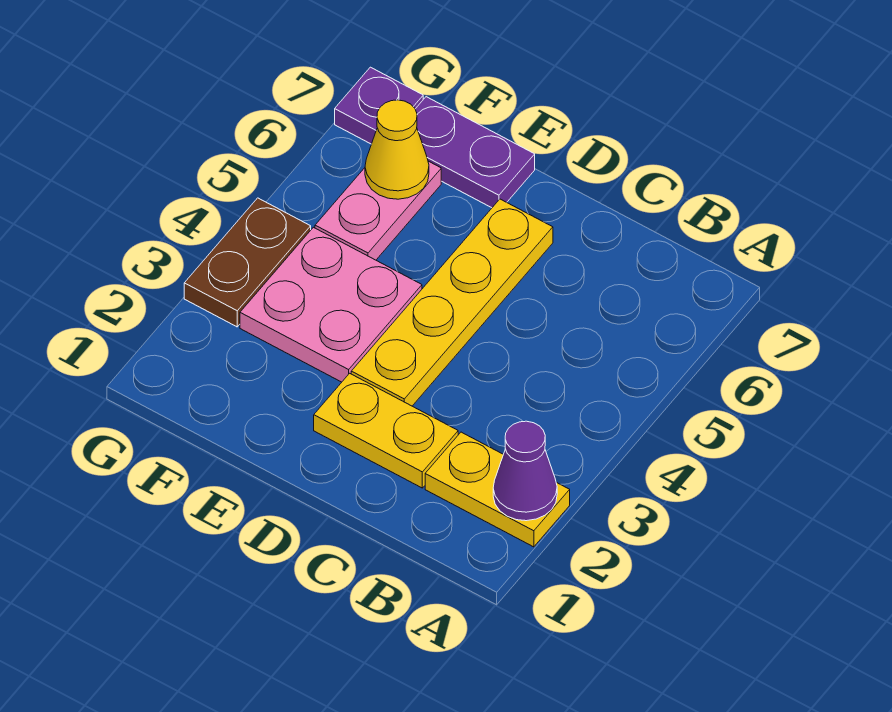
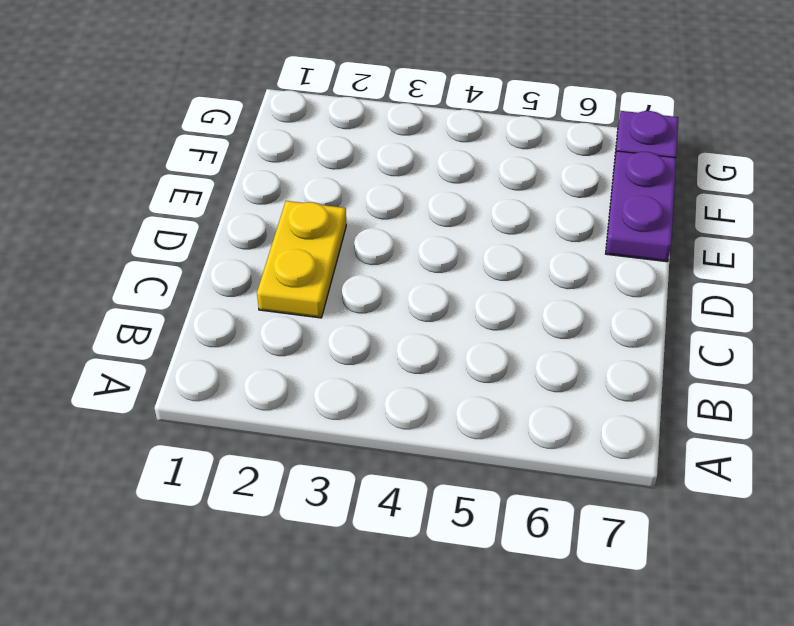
none -> yellow 1x2 plate [425,432,570,547]
none -> yellow 1x4 plate [351,199,553,406]

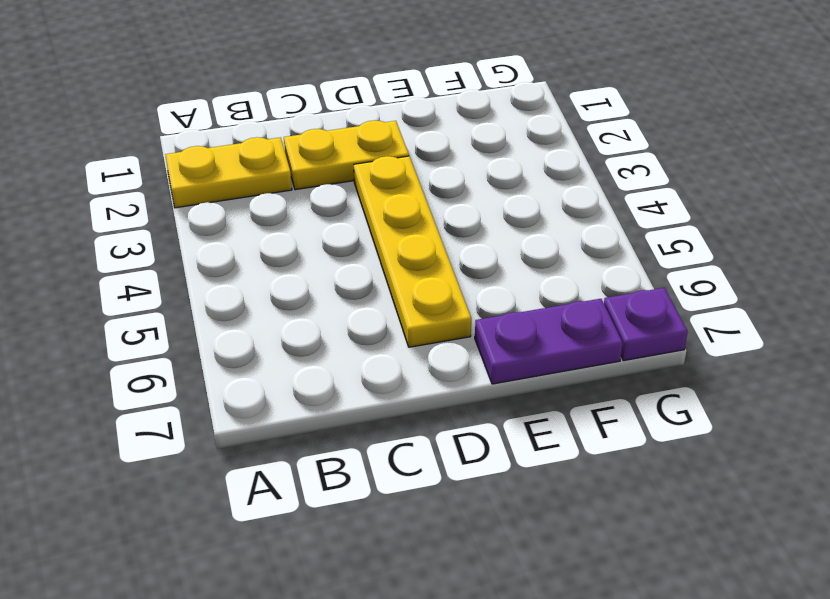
none -> pink 2x2 plate [240,227,422,382]
none -> pink 1x2 plate [315,161,441,260]

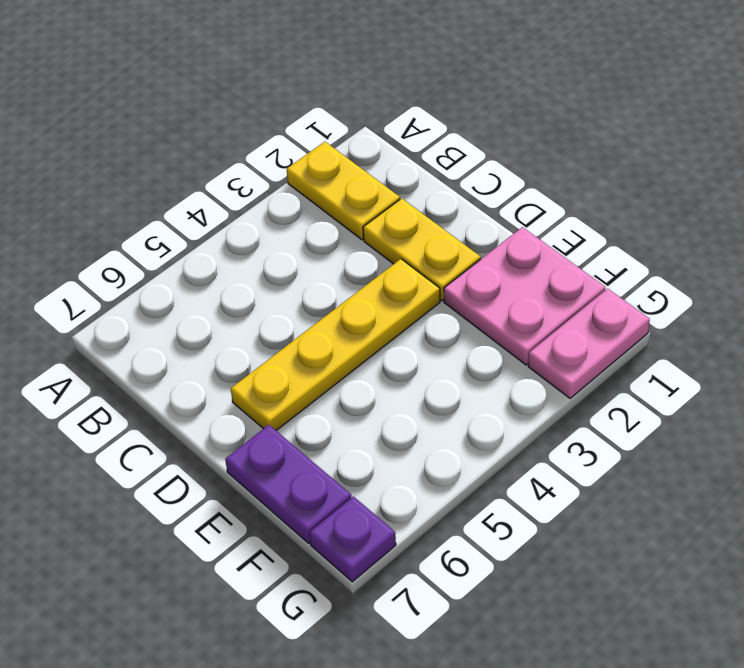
pink 2x2 plate [444,227,605,365] -> pink 2x2 plate moved to [240,227,422,382]
pink 1x2 plate [528,289,650,398] -> pink 1x2 plate moved to [315,161,441,260]
none -> brown 1x2 plate [184,198,311,327]
none -> purple 1x1 cone [493,421,557,521]

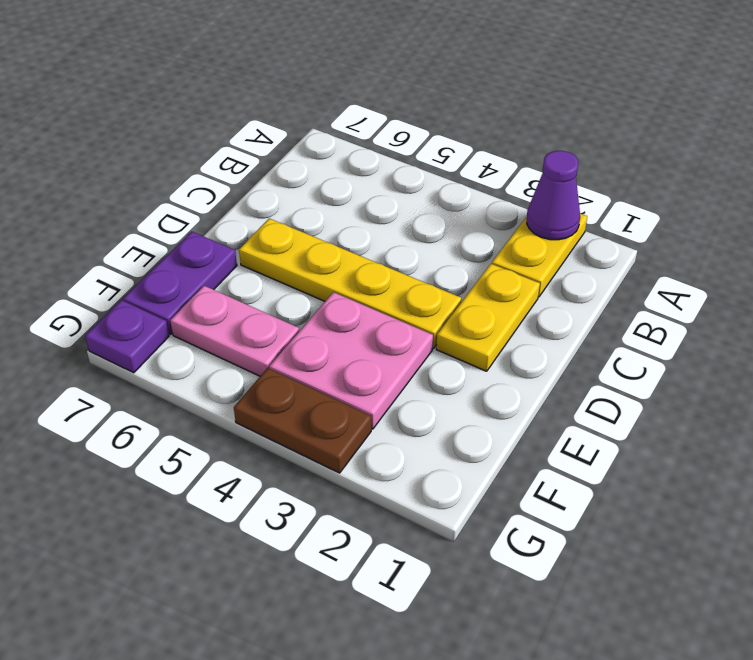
none -> yellow 1x1 cone [365,100,429,199]

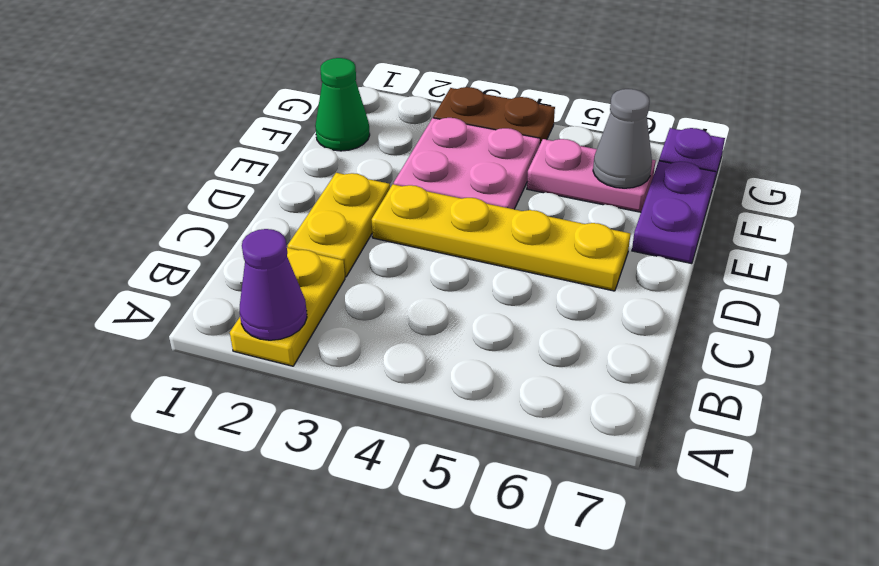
green 1x1 cone [315,58,370,151] -> none
grey 1x1 cone [593,89,652,188] -> yellow 1x1 cone [365,100,429,199]

